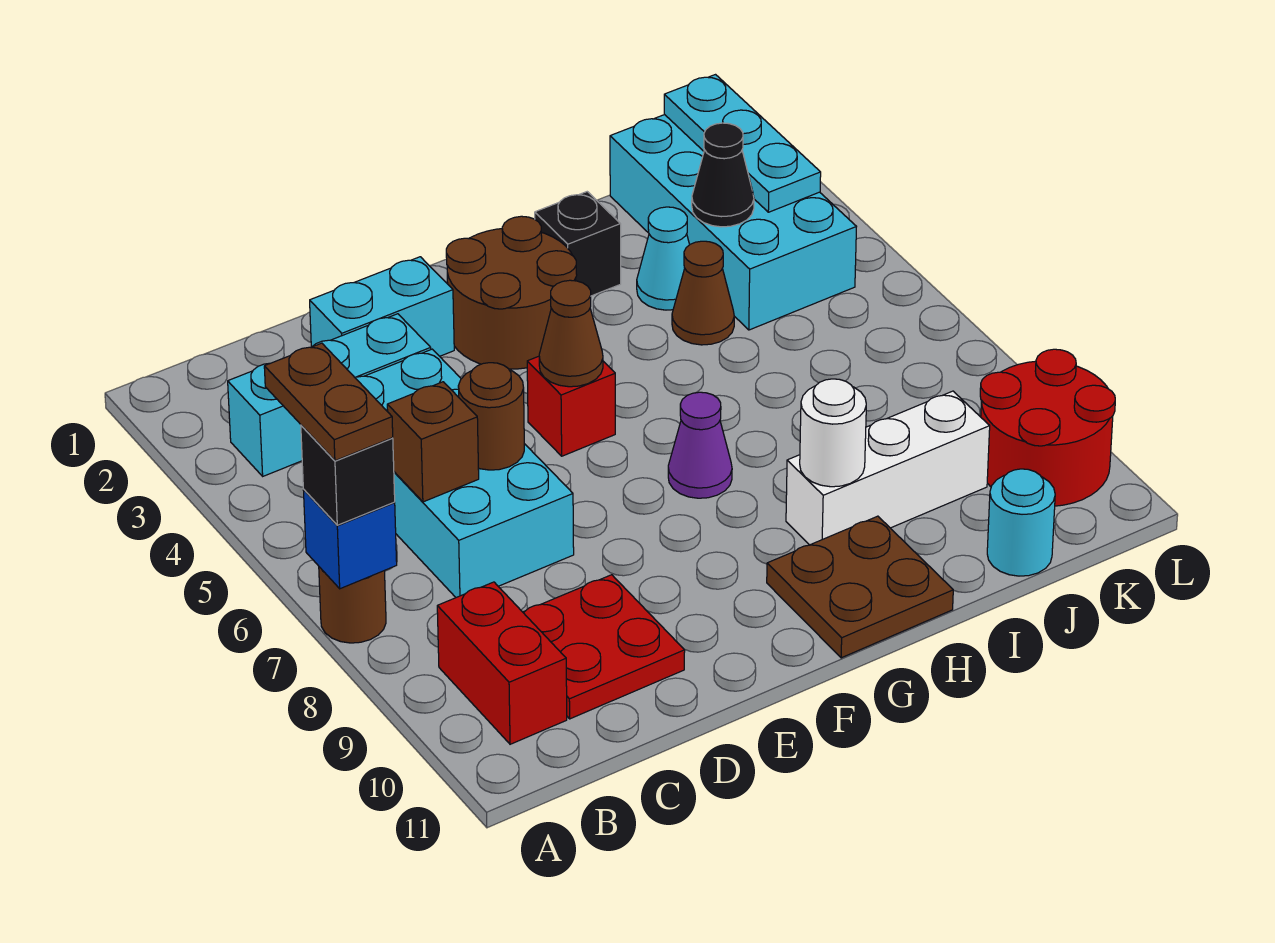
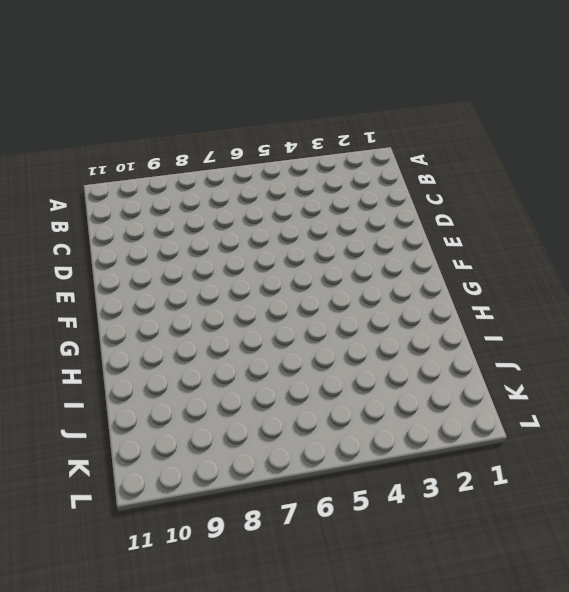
none -> brown 1x1 round brick [319,567,386,643]
none -> cyan 1x3 brick [228,314,431,476]
none -> red 1x2 brick [437,582,567,744]

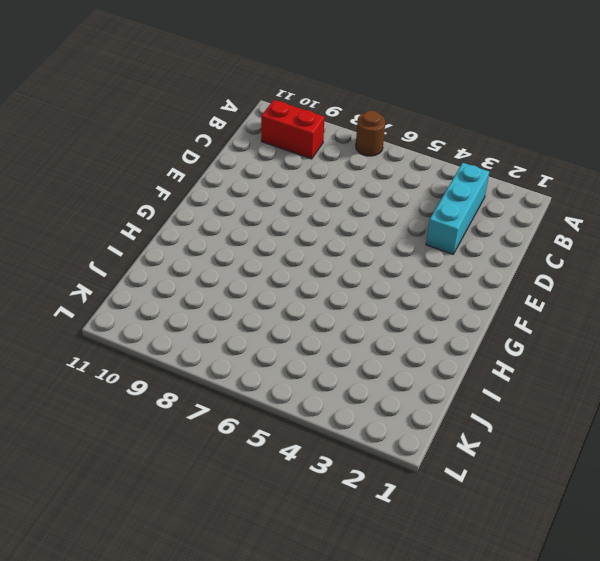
none -> cyan 2x4 brick [355,349,574,597]
none -> red 2x2 plate [523,575,685,719]
none -> cyan 1x2 brick [310,257,454,356]

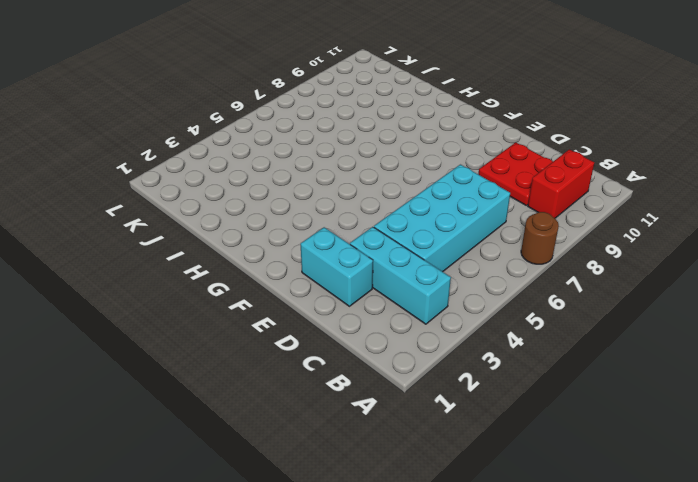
none -> brown 2x2 round brick [446,216,577,369]
none -> red 1x1 brick [527,356,615,456]
none -> purple 1x1 cone [668,392,732,498]

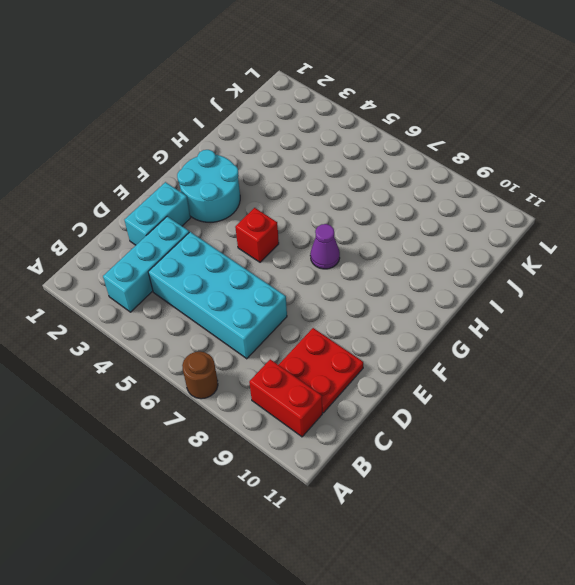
cyan 2x2 round brick [177,150,240,222] -> brown 2x2 round brick [446,216,577,369]
none -> brown 2x2 plate [767,516,953,658]
none -> black 1x1 brick [535,192,621,296]
none -> white 1x3 brick [786,391,990,545]

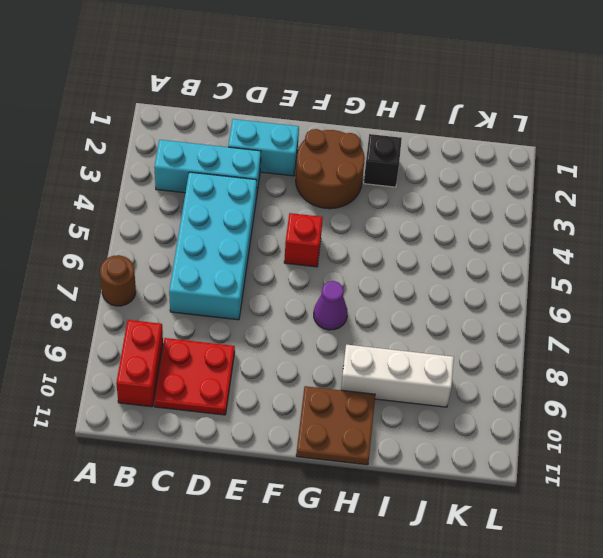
none -> cyan 1x1 cone [637,207,690,310]
none -> brown 1x1 cone [672,241,734,345]
none -> cyan 2x4 brick [610,115,856,330]

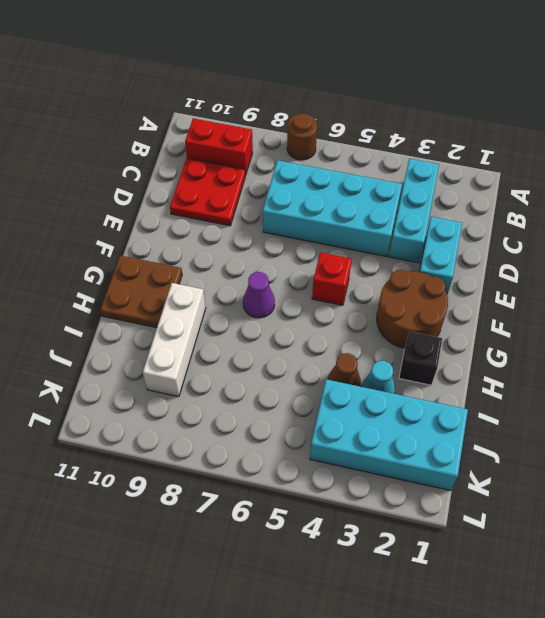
none -> cyan 1x1 round brick [987,469,1055,576]
none -> red 2x2 round brick [980,349,1115,506]
none -> blue 1x1 brick [303,490,397,589]

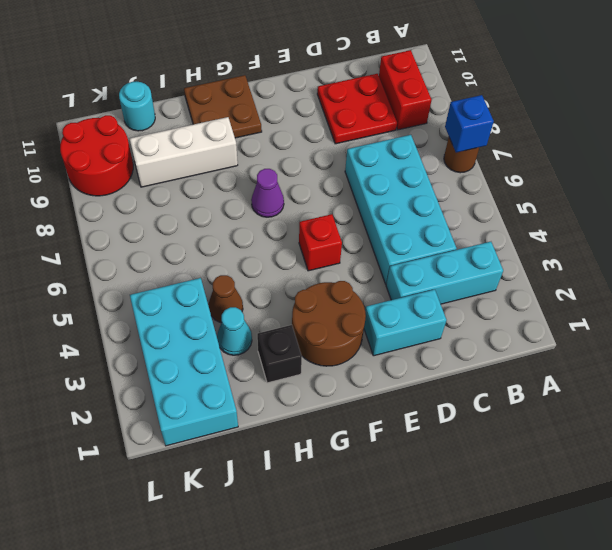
none -> brown 1x1 brick [387,382,479,502]
none -> brown 1x1 round brick [458,363,524,470]
none -> brown 1x1 cone [539,280,603,387]

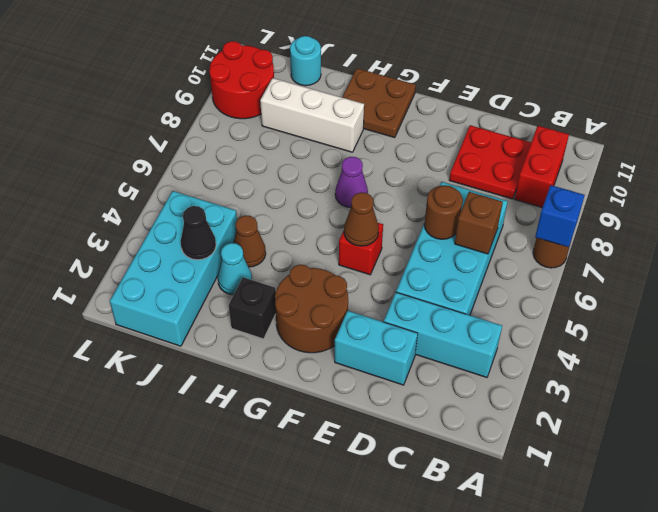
none -> white 1x1 round brick [800,379,866,487]
none -> cyan 1x3 plate [664,75,821,212]
none -> black 1x1 brick [301,425,395,525]

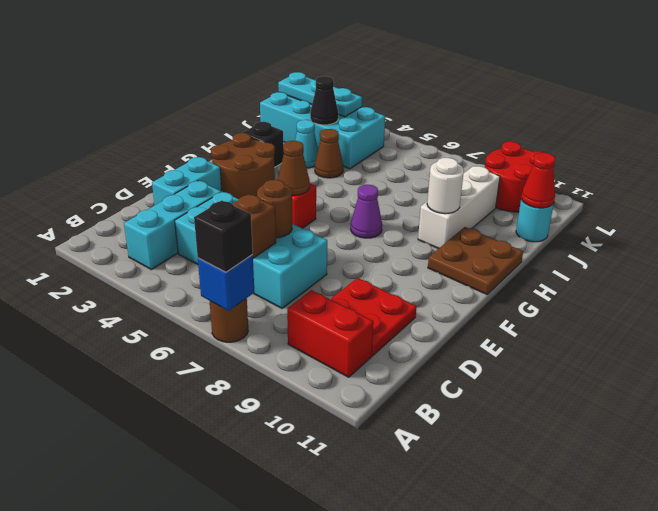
red 1x1 cone [521,153,555,208] -> none
none -> brown 1x2 plate [264,343,393,461]

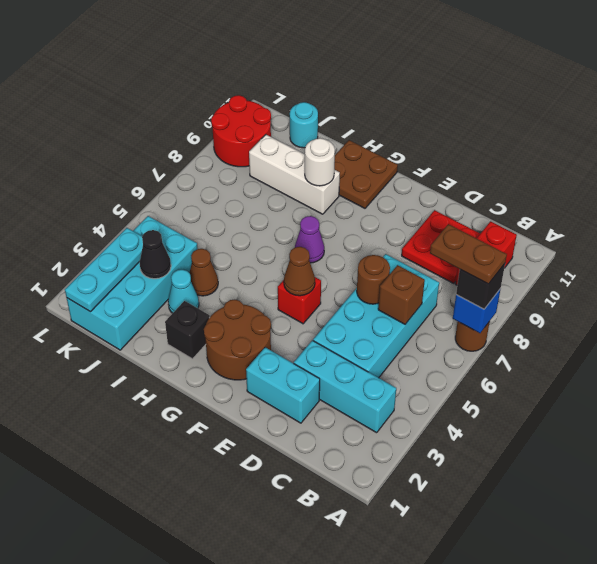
brown 1x2 plate [430,224,507,284] -> brown 1x2 plate turned to [264,343,393,461]

